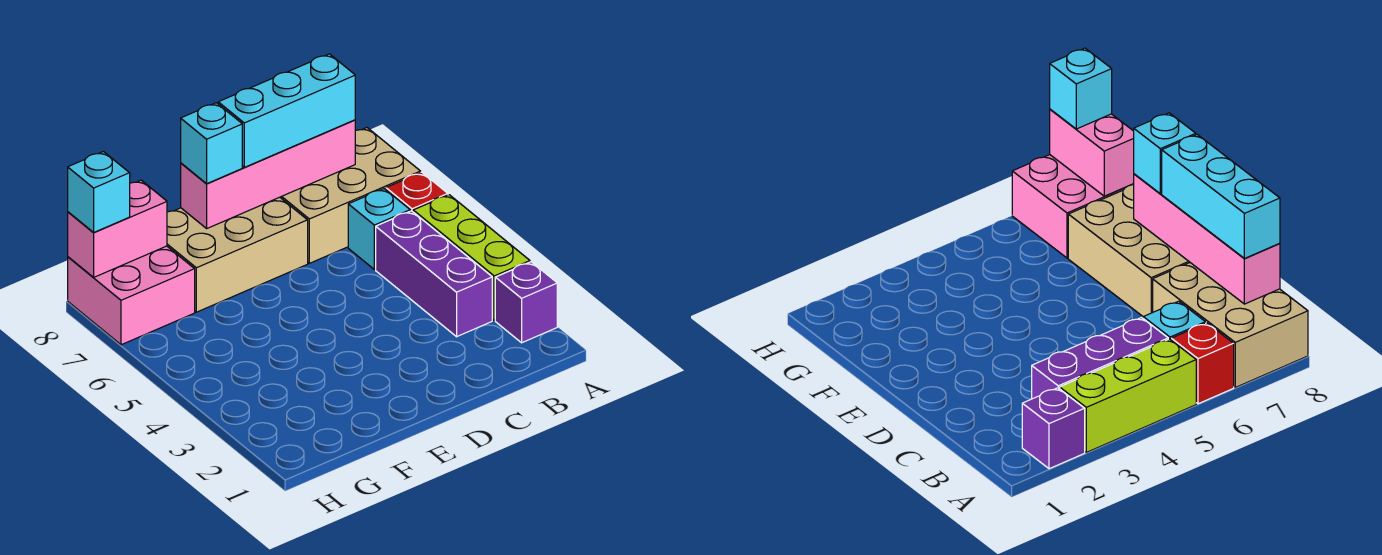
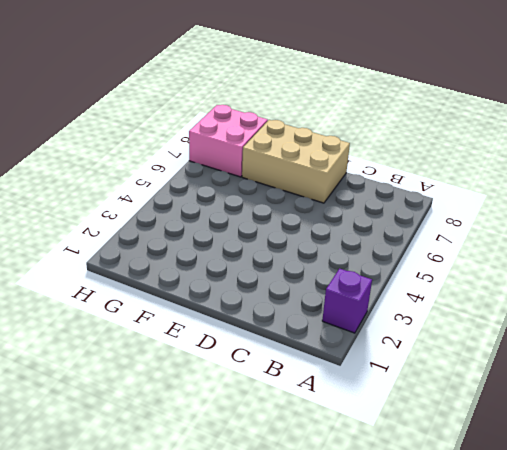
none -> lime 1x3 brick [413,195,530,320]
none -> red 1x1 brick [386,172,448,212]
none -> tan 2x3 brick [280,128,421,263]

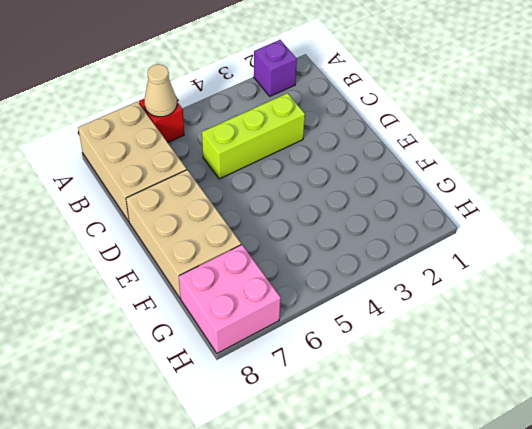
tan 1x1 cone [144,64,177,117] -> none
lime 1x3 brick [202,93,305,179] -> lime 1x3 brick moved to [413,195,530,320]
none -> purple 1x3 brick [376,211,492,337]
none -> cyan 1x1 brick [348,189,410,269]
none -> pink 1x4 brick [181,120,355,228]

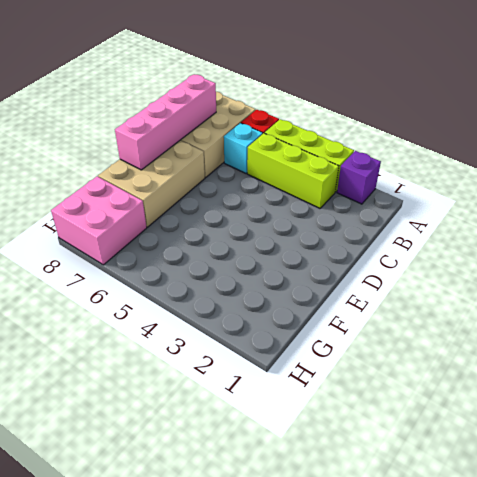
lime 1x3 brick [247,133,339,208] -> purple 1x3 brick [376,211,492,337]
none -> pink 1x2 brick [68,180,167,278]
none -> cyan 1x3 brick [218,54,355,168]
none -> cyan 1x1 brick [181,103,242,184]

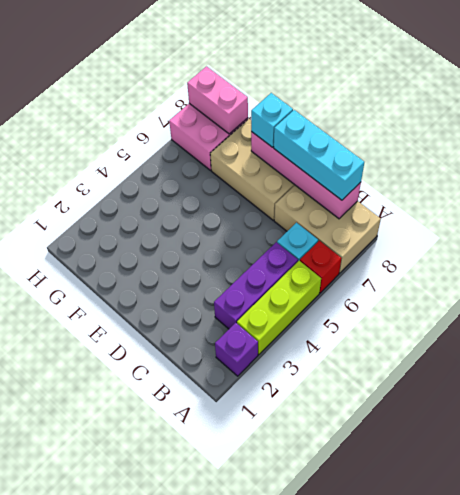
none -> cyan 1x1 brick [68,152,130,233]

